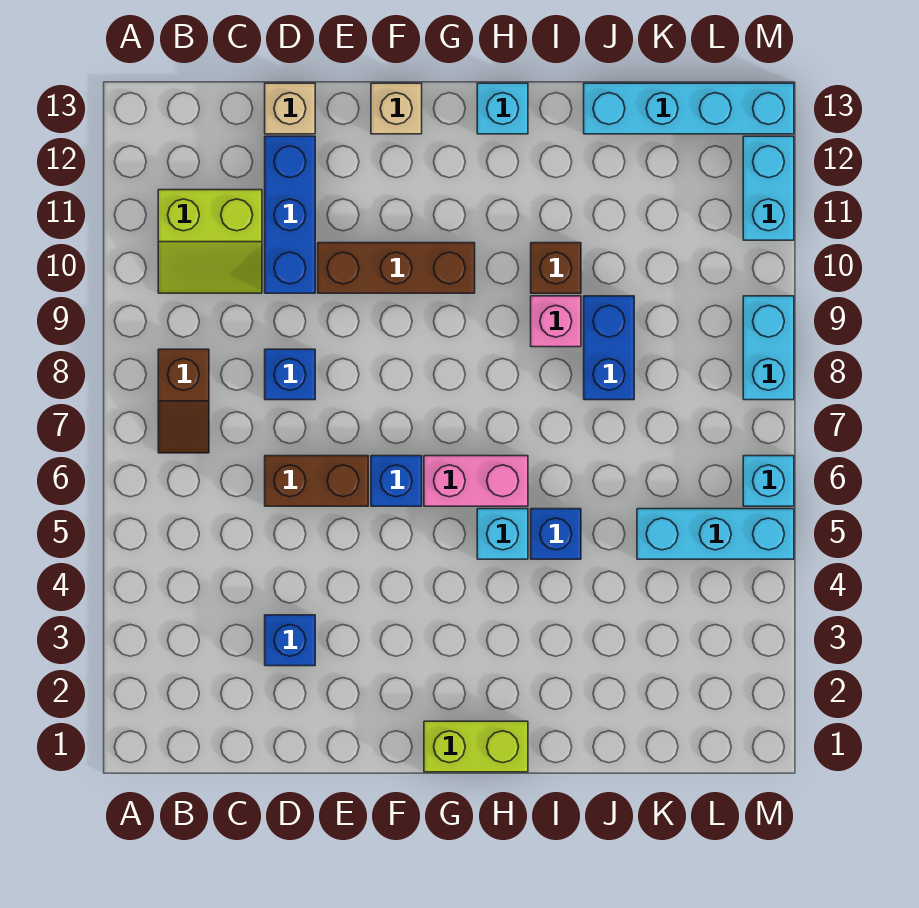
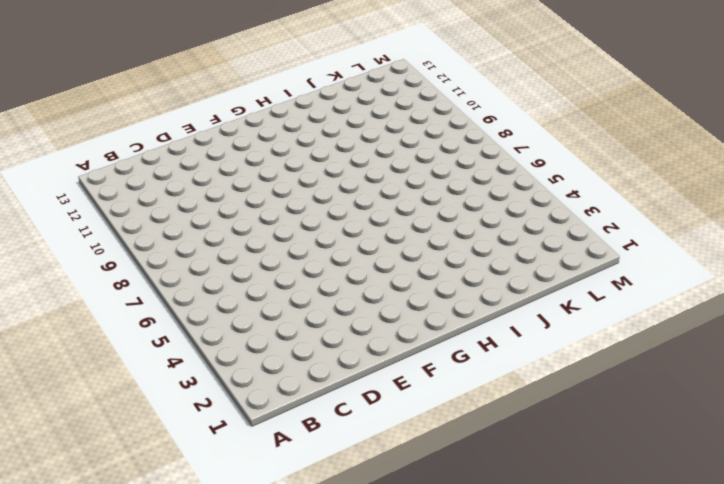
none -> brown 1x2 slope [158,349,209,453]
none -> lime 2x2 slope [158,190,262,293]
none -> blue 1x1 brick [265,615,315,666]

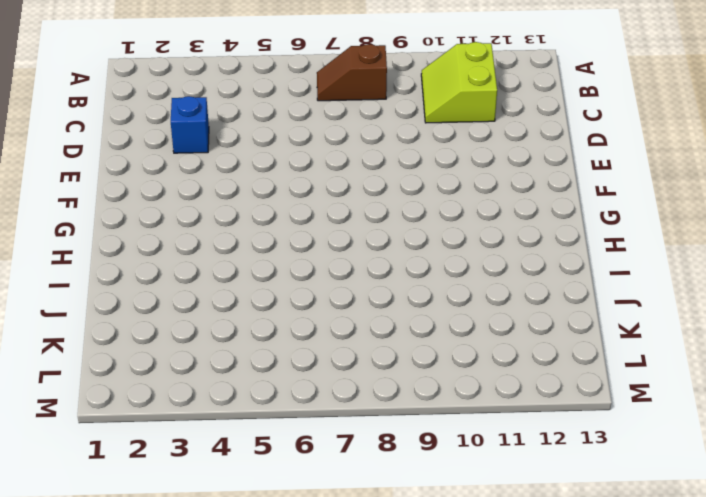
none -> brown 1x2 brick [265,456,368,506]
none -> blue 1x1 brick [265,349,315,400]
none -> blue 1x3 brick [265,136,315,293]

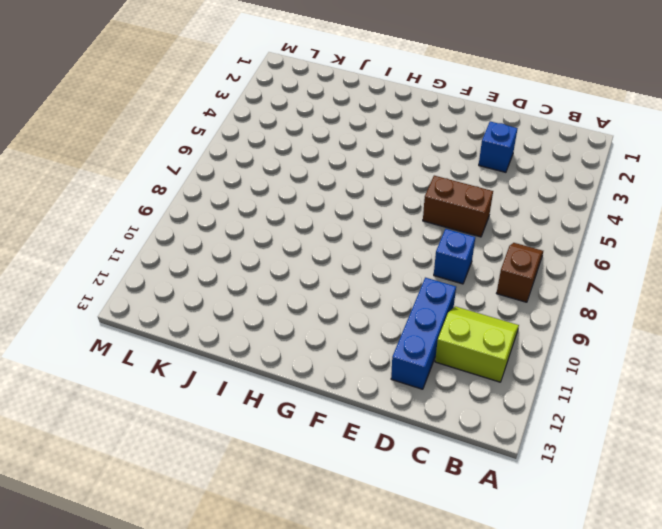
none -> tan 1x1 brick [265,83,315,134]
none -> brown 1x3 brick [318,243,475,293]
none -> blue 1x1 brick [371,456,422,506]

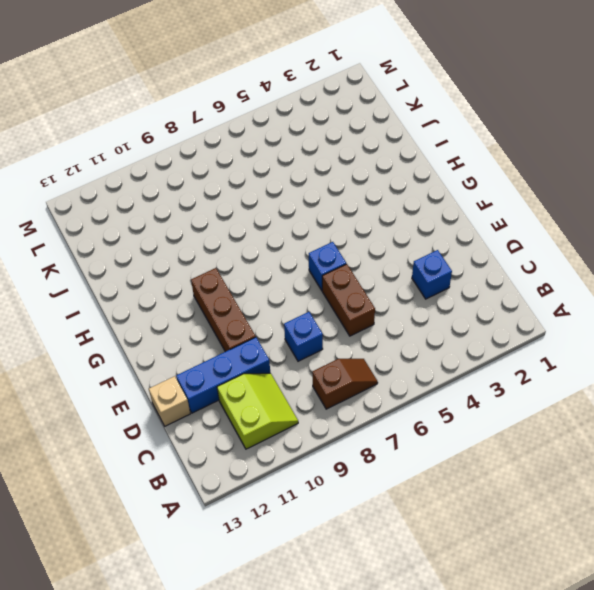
none -> tan 1x1 brick [371,83,422,134]
none -> lime 1x2 brick [424,721,528,772]
none -> pink 1x2 brick [424,456,528,506]

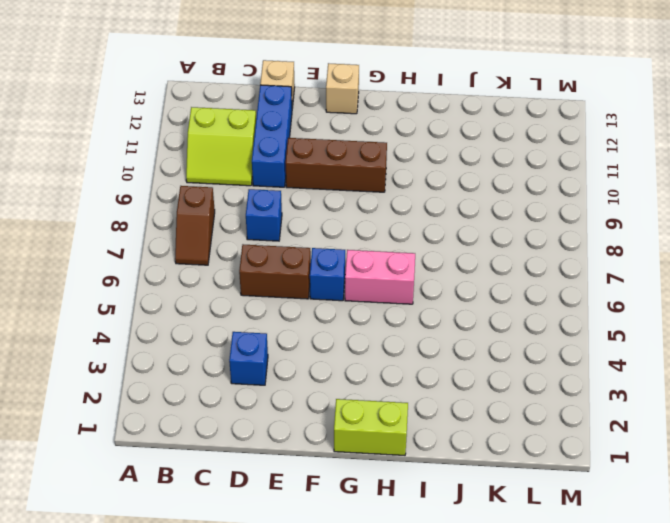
none -> cyan 1x1 brick [477,509,528,559]
none -> cyan 1x1 brick [477,83,528,134]
none -> blue 1x1 brick [531,509,581,559]

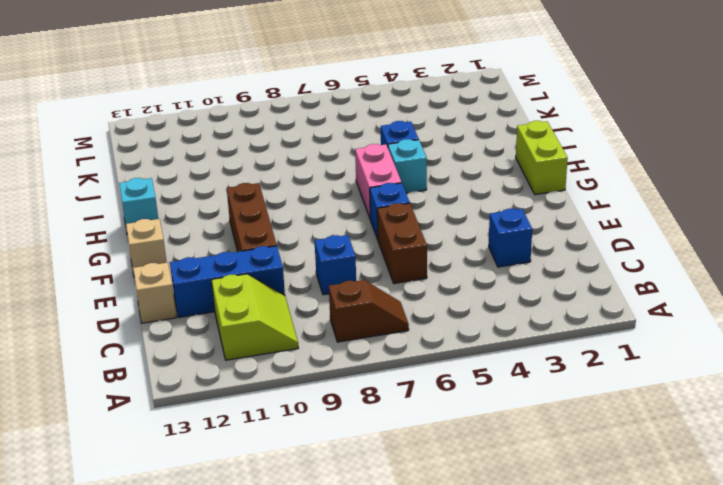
none -> pink 1x1 brick [531,296,581,347]
none -> brown 1x1 brick [531,243,581,293]
none -> blue 1x2 brick [584,296,634,400]

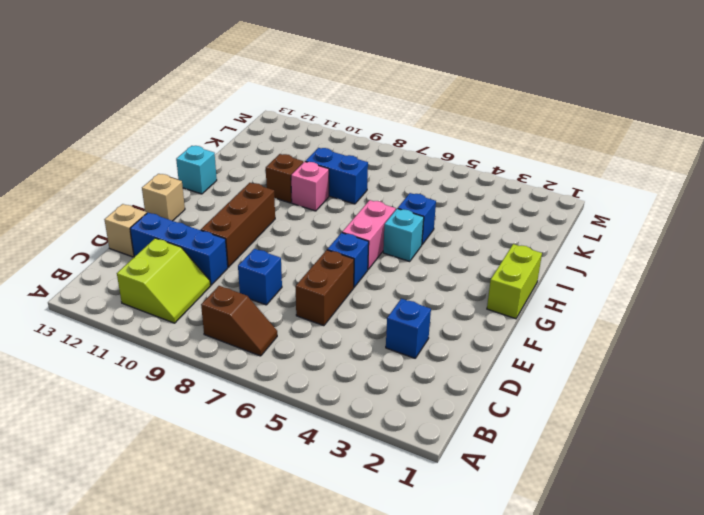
none -> cyan 1x4 brick [584,83,794,134]
none -> cyan 1x3 brick [637,509,794,559]
none -> cyan 1x1 brick [743,456,794,506]

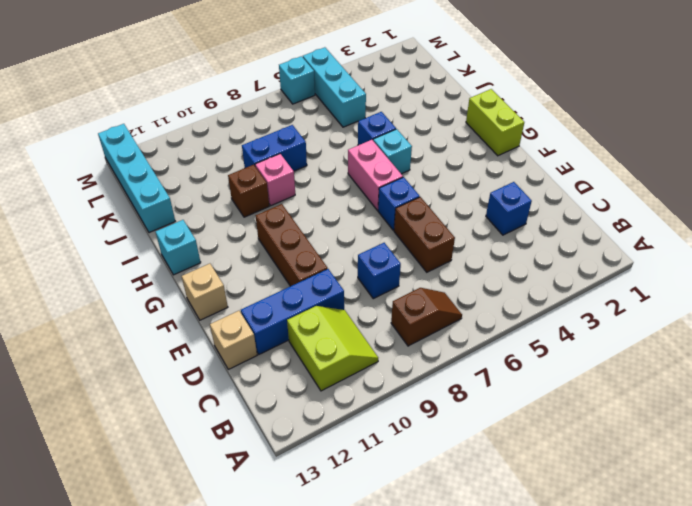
none -> cyan 1x2 brick [743,296,794,400]
none -> cyan 1x2 brick [743,136,794,240]

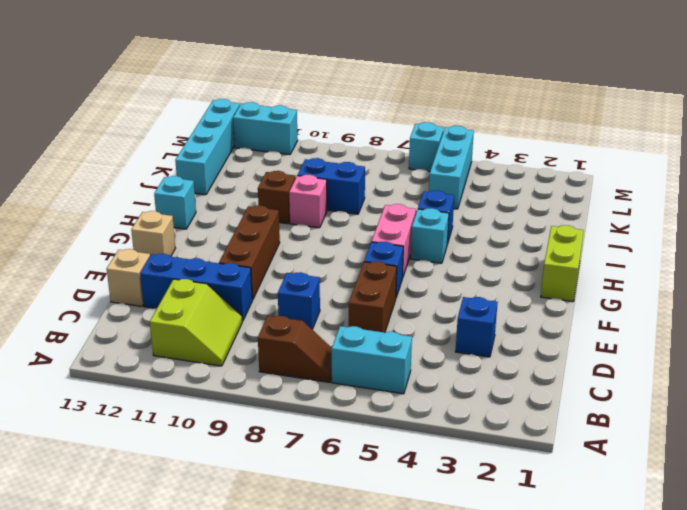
cyan 1x2 brick [332,326,412,394] -> cyan 1x2 brick moved to [743,296,794,400]

